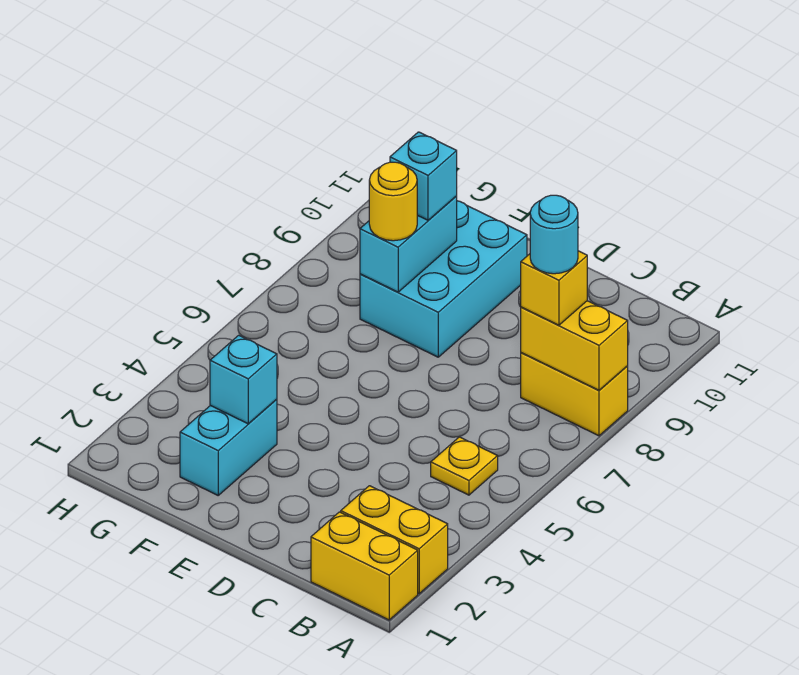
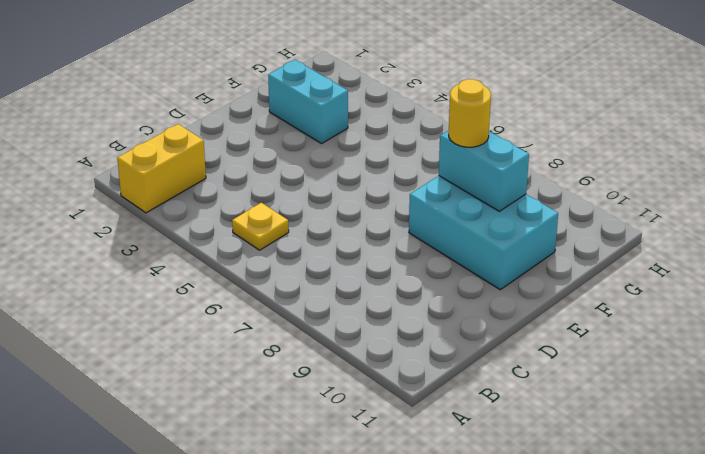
none -> yellow 1x2 brick [311,512,418,620]
none -> yellow 1x2 brick [521,353,628,436]
none -> yellow 1x2 brick [521,301,628,390]

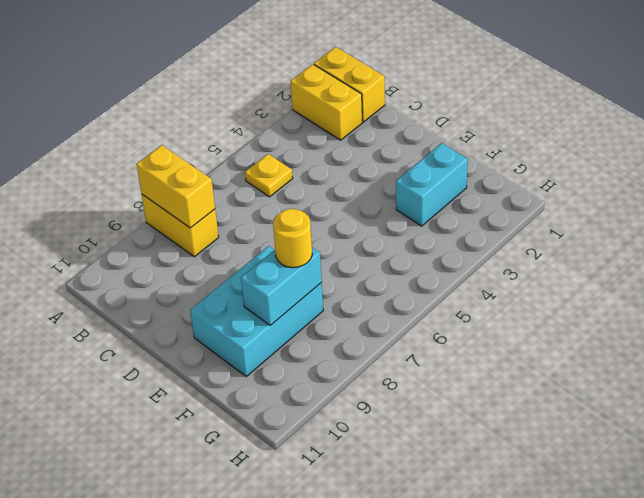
none -> cyan 1x1 brick [210,335,277,424]
none -> yellow 1x1 brick [521,251,587,325]
none -> cyan 1x1 brick [390,132,457,220]

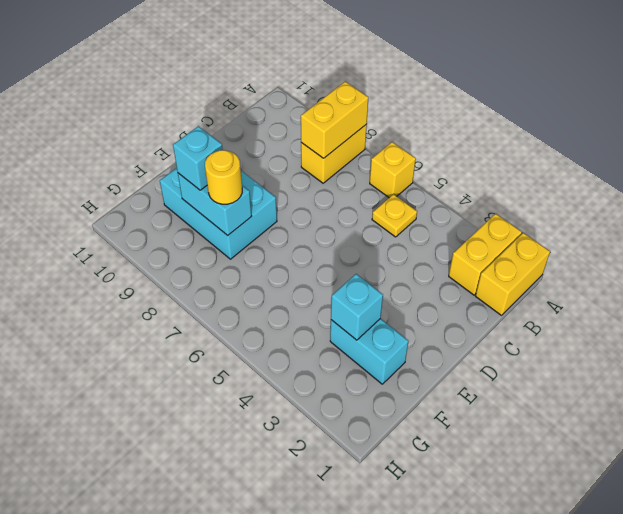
yellow 1x1 brick [370,142,416,198] -> yellow 1x1 brick moved to [521,251,587,325]
none -> cyan 1x1 round brick [530,195,578,274]

